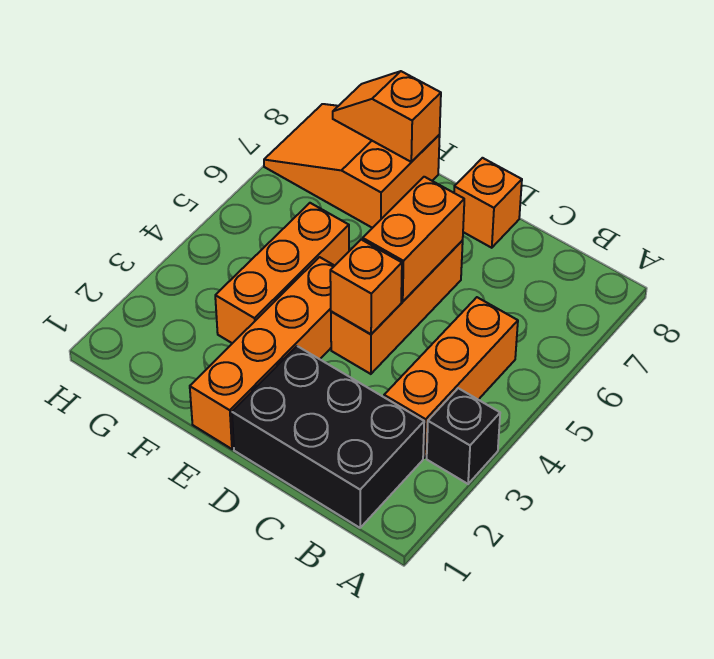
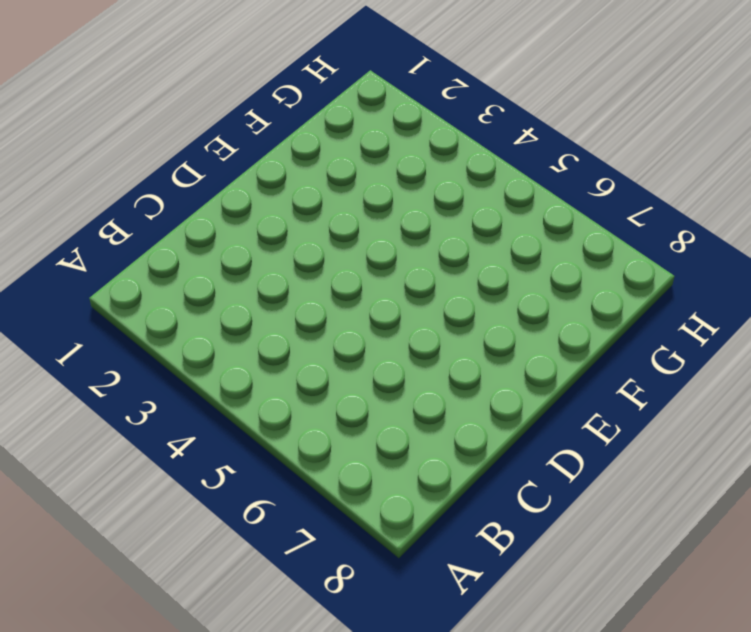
none -> black 1x1 brick [427,388,500,484]
none -> black 2x3 brick [232,346,424,528]

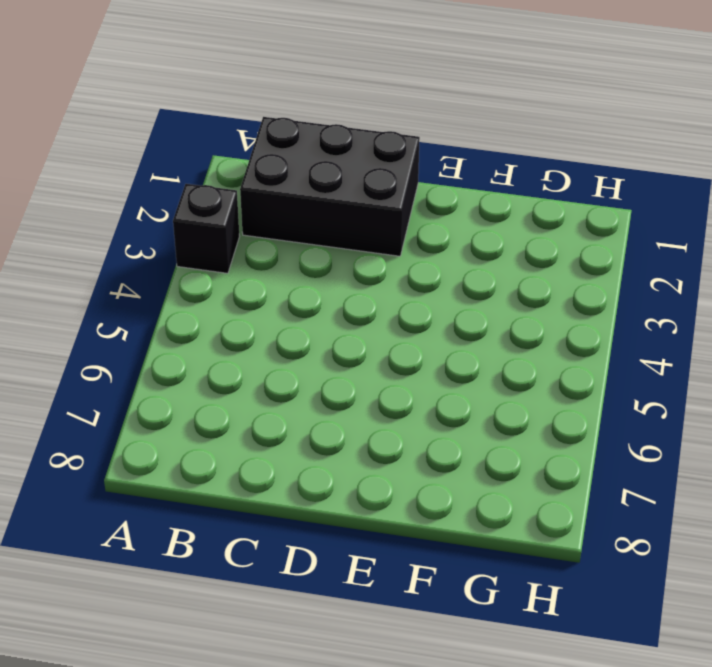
none -> orange 1x3 brick [384,297,518,458]
none -> orange 1x3 brick [331,241,463,374]

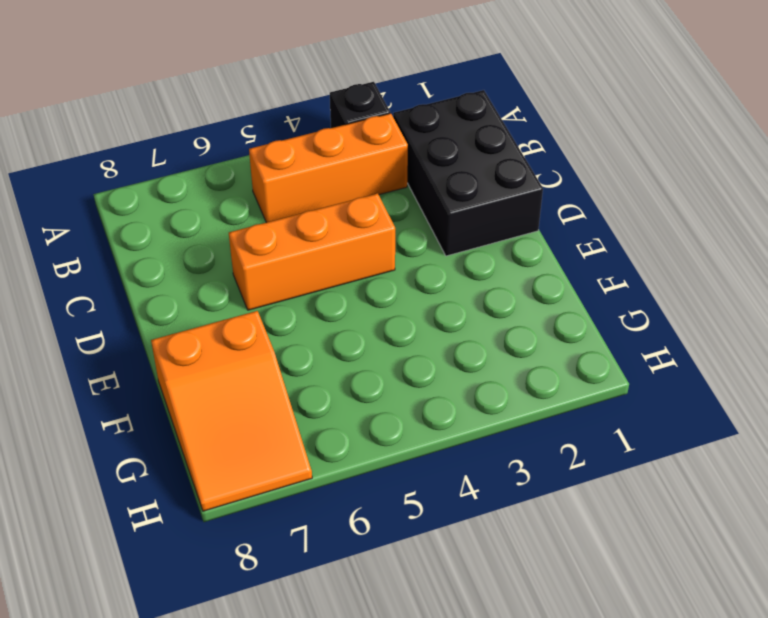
none -> orange 1x1 brick [454,158,522,248]
none -> orange 1x4 brick [190,257,334,449]

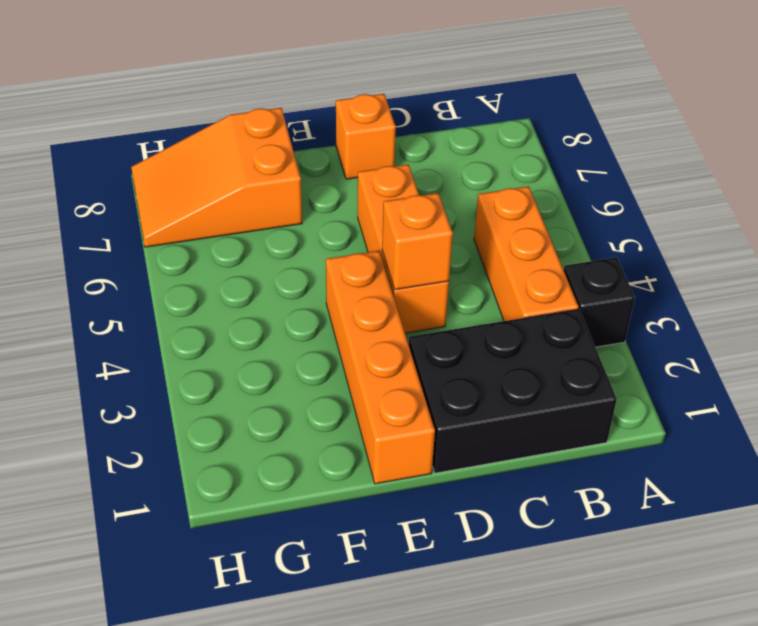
none -> orange 1x3 brick [215,203,349,343]
none -> orange 1x2 brick [363,177,464,302]

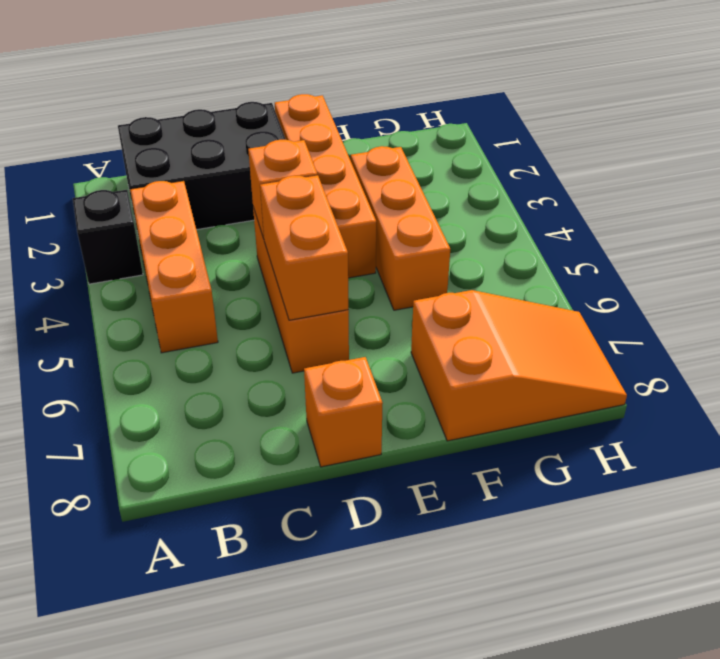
none -> orange 1x2 slope [333,71,441,162]

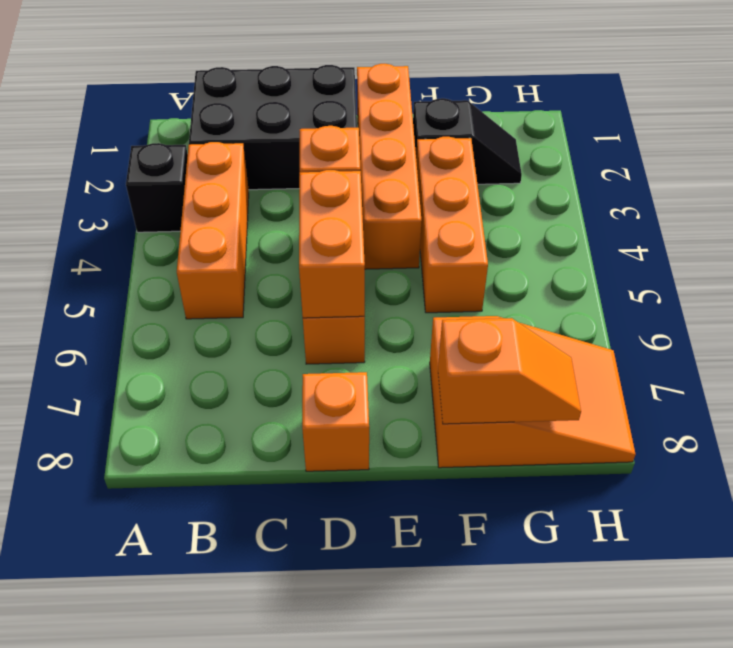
black 1x2 slope [413,98,522,184] -> none

